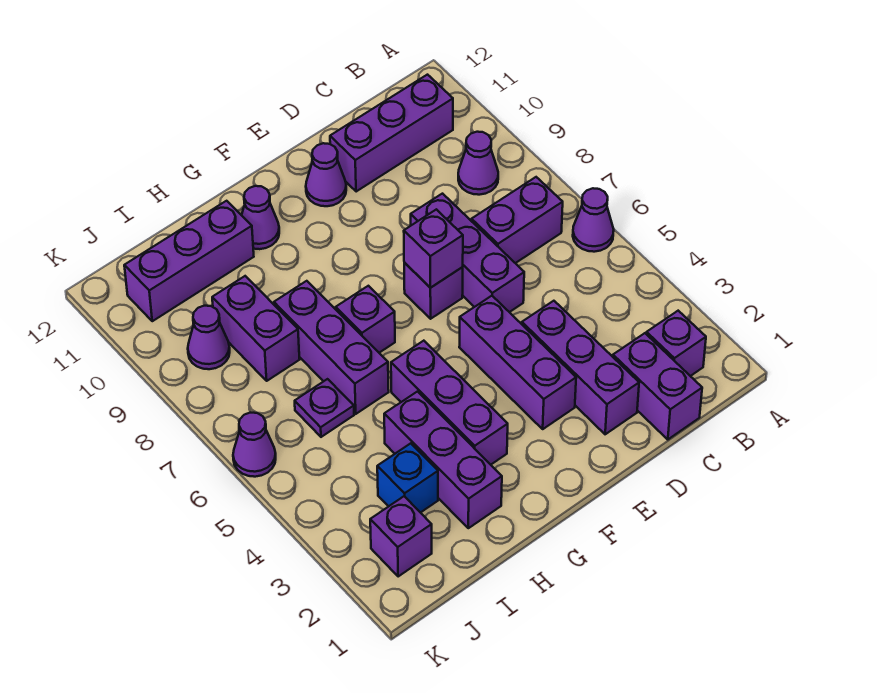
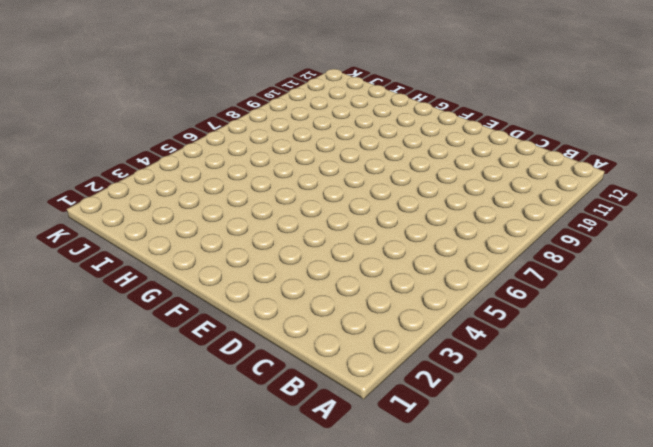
none -> purple 1x1 cone [573,188,614,252]
none -> purple 1x1 brick [646,311,706,376]
none -> purple 1x2 brick [472,177,563,263]

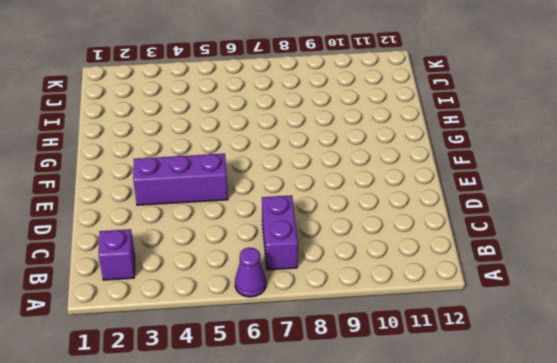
none -> purple 1x1 cone [458,132,498,195]
none -> purple 1x3 brick [330,75,453,192]
none -> purple 1x2 brick [613,333,702,440]

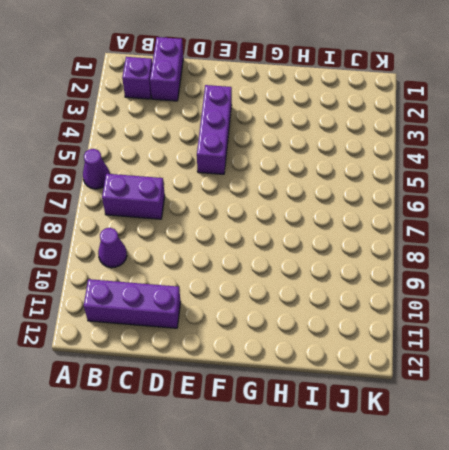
none -> purple 1x3 brick [522,301,639,434]
none -> purple 1x3 brick [411,194,524,312]
none -> purple 1x1 brick [404,263,463,319]

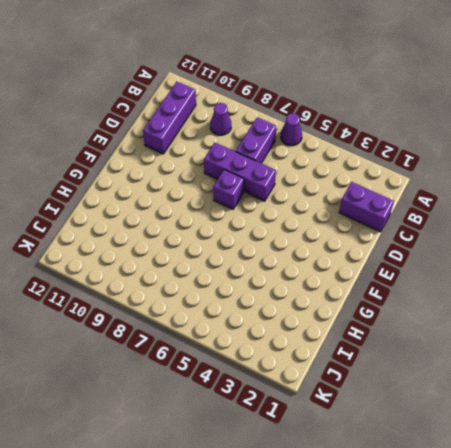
none -> purple 1x1 brick [646,311,706,376]
none -> purple 1x3 brick [522,301,639,434]
none -> purple 1x3 brick [459,296,576,429]

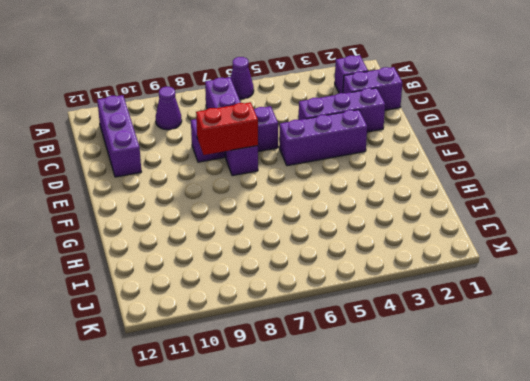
red 1x2 brick [196,102,258,155] -> purple 1x1 brick [404,209,463,288]
none -> purple 1x1 cone [306,143,346,206]
none -> purple 1x3 brick [391,341,508,465]
none -> purple 1x1 brick [336,286,395,353]

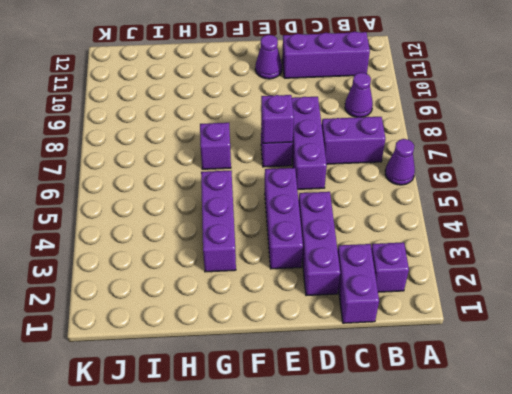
none -> purple 1x1 cone [242,186,279,249]
none -> purple 1x3 brick [384,392,502,528]
none -> purple 1x3 brick [274,281,389,414]

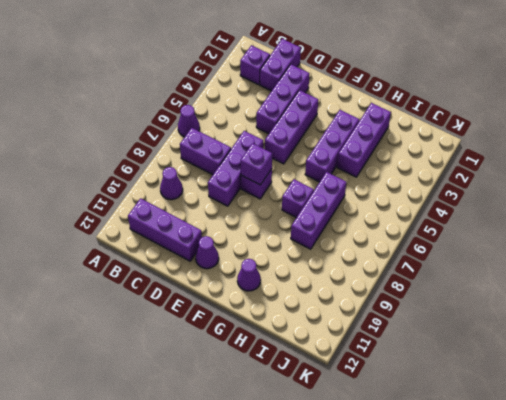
none -> purple 1x3 brick [124,201,254,321]
none -> blue 1x1 brick [377,443,438,513]
none -> purple 1x1 plate [295,379,354,437]

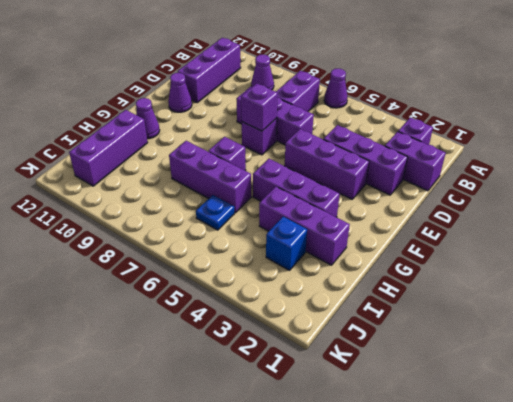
blue 1x1 plate [196,195,234,230] -> purple 1x1 plate [295,379,354,437]
none -> purple 1x2 brick [212,276,300,381]
none -> purple 1x1 brick [370,496,432,577]
none -> purple 1x1 cone [188,306,230,369]

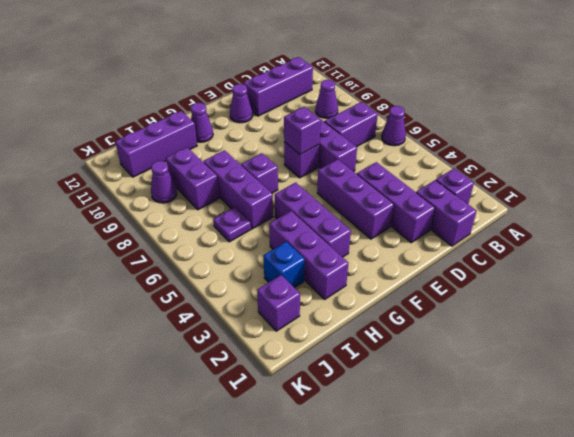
none -> purple 1x1 cone [233,412,276,477]

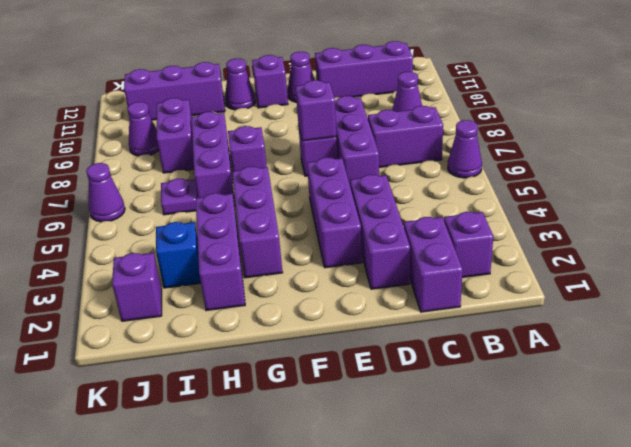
purple 1x1 brick [252,55,288,108] -> none

